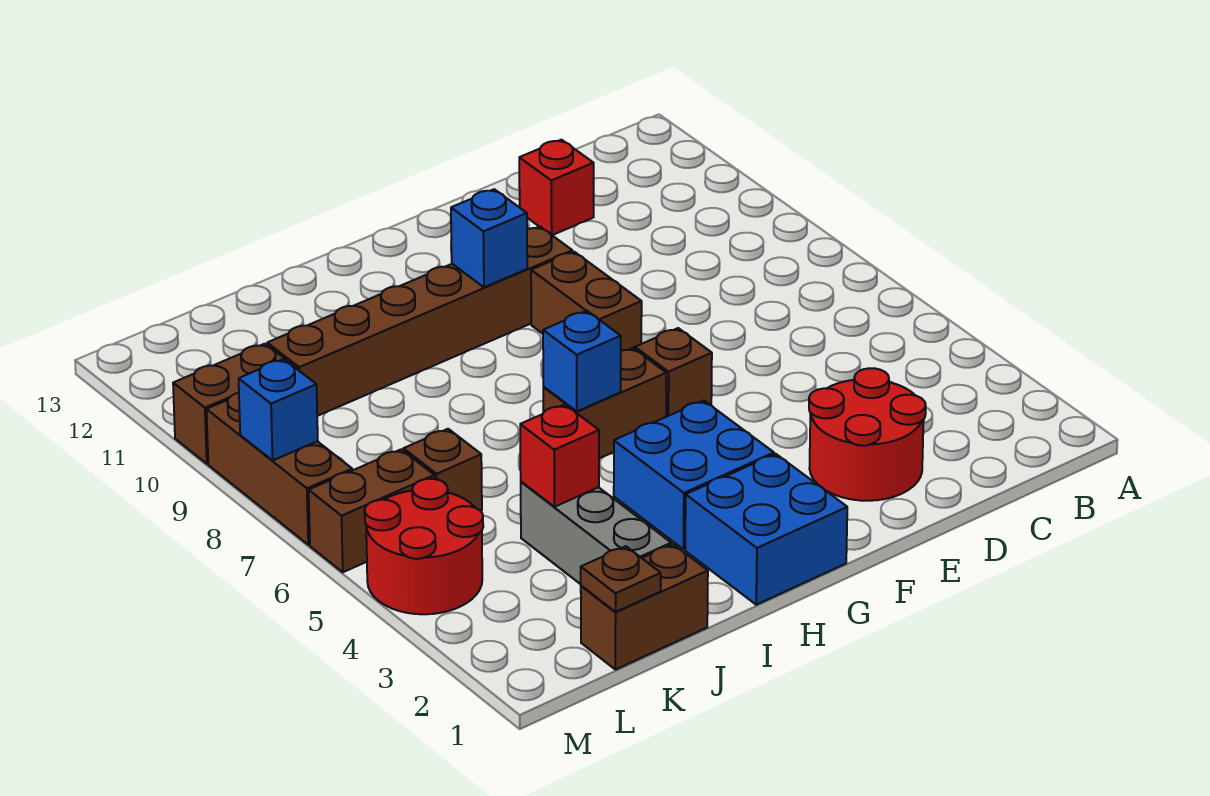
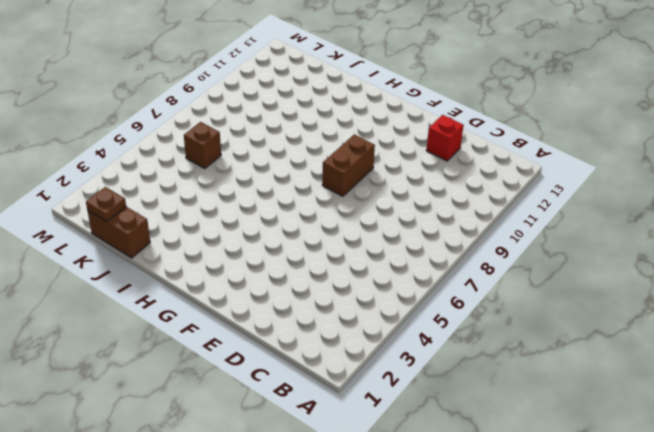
none -> red 2x2 round brick [809,368,926,501]
none -> brown 1x1 brick [635,328,712,417]
none -> brown 1x6 brick [267,227,572,416]

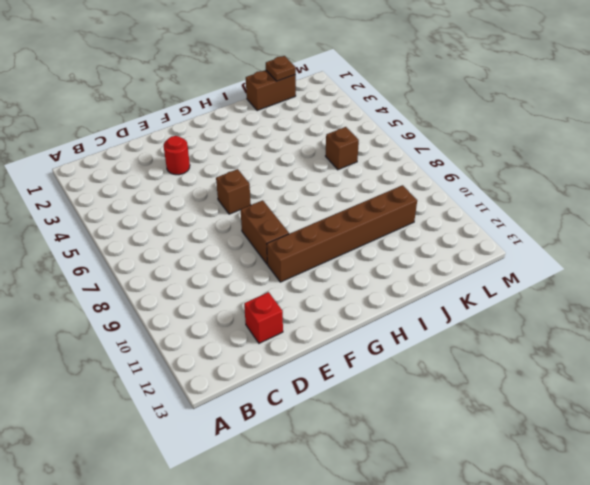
red 1x1 round brick [164,136,190,175] -> red 2x2 round brick [809,368,926,501]
none -> blue 2x2 brick [685,454,847,605]
none -> blue 2x2 brick [614,400,774,549]
none -> brown 1x2 brick [543,348,666,458]

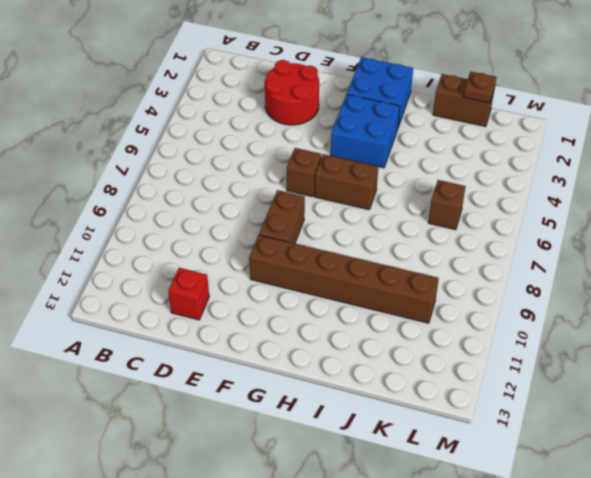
none -> grey 1x3 brick [521,482,671,584]
none -> red 2x2 round brick [365,479,483,614]
none -> brown 1x2 brick [309,449,434,572]

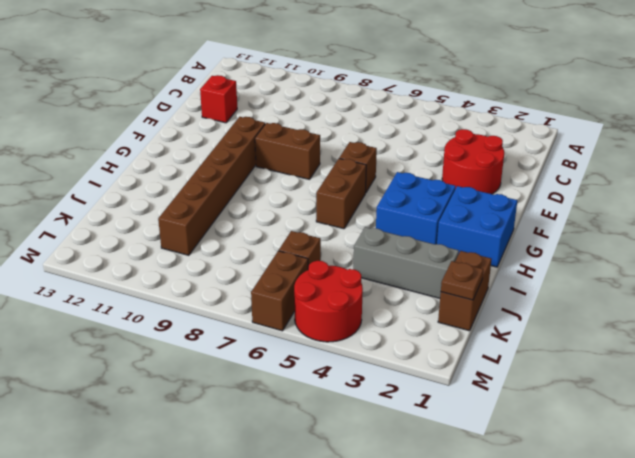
none -> brown 1x2 brick [173,344,297,464]
none -> brown 1x3 brick [207,393,352,545]
none -> blue 1x1 brick [451,189,527,287]

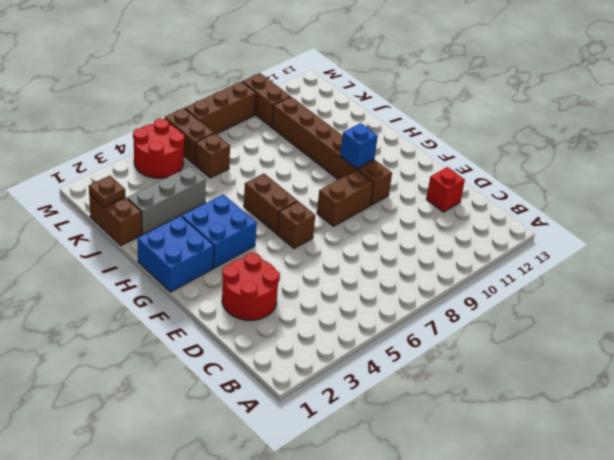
none -> blue 1x1 brick [543,311,621,411]
none -> red 1x1 brick [520,404,599,507]
none -> blue 1x1 brick [239,359,318,460]

